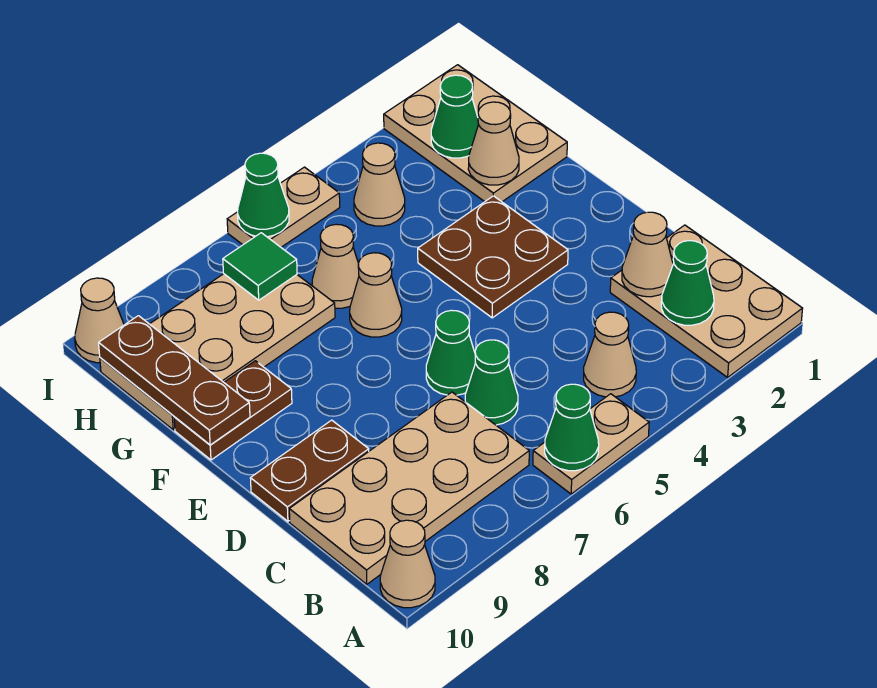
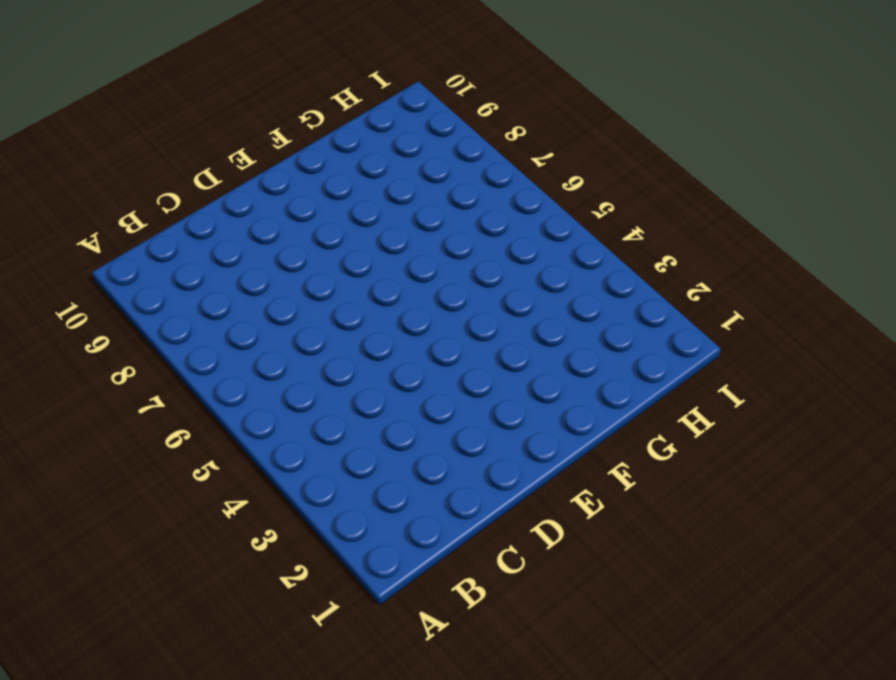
none -> tan 2x3 plate [610,225,803,377]
none -> tan 1x2 plate [533,394,649,494]
none -> tan 1x1 cone [380,520,435,608]

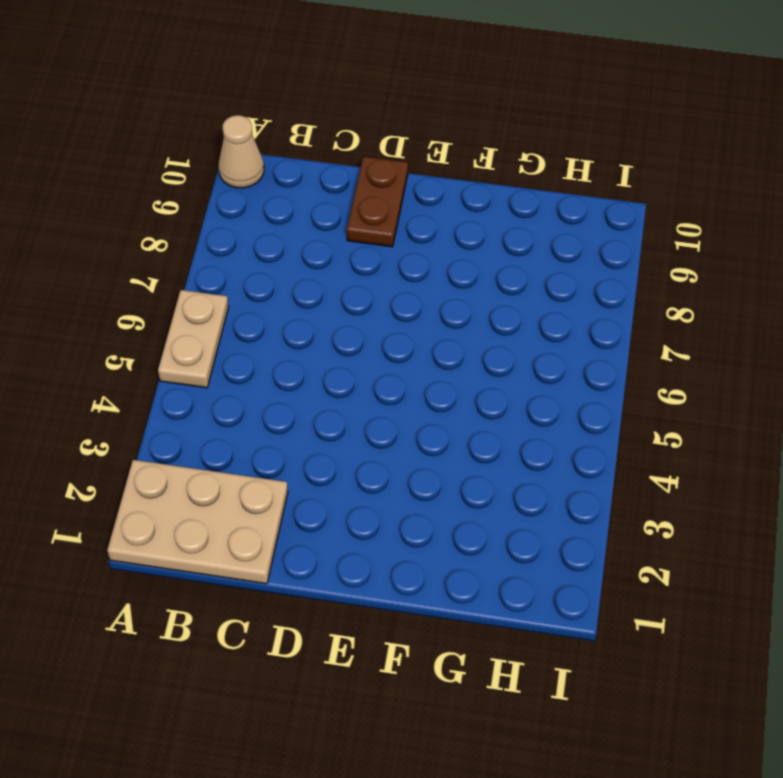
none -> tan 1x1 cone [584,312,636,397]
none -> tan 2x4 plate [289,392,529,584]
none -> green 1x1 cone [465,340,518,425]

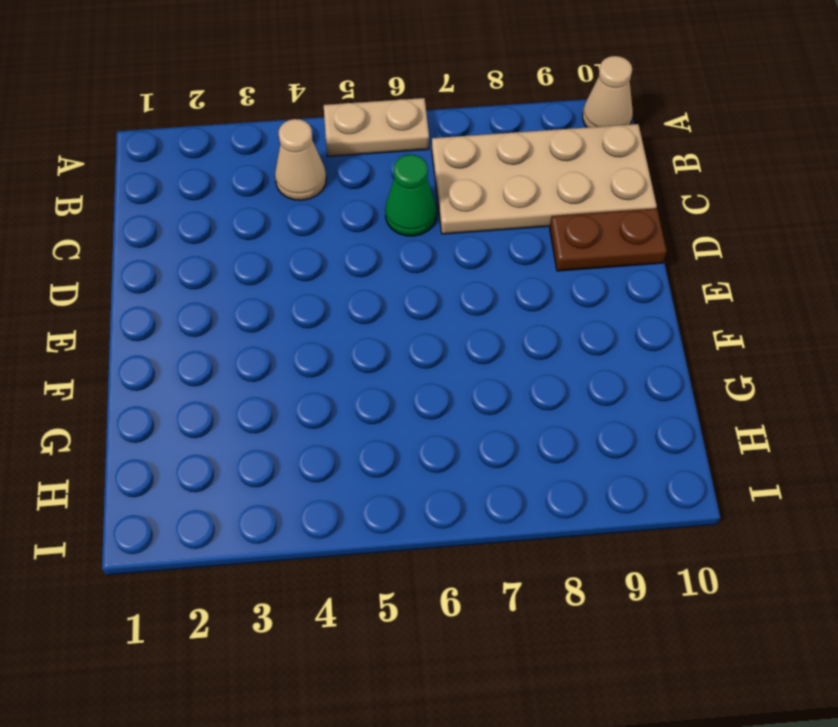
none -> tan 2x3 plate [610,225,803,377]
none -> green 1x1 cone [426,310,476,395]
none -> brown 2x2 plate [418,196,568,318]

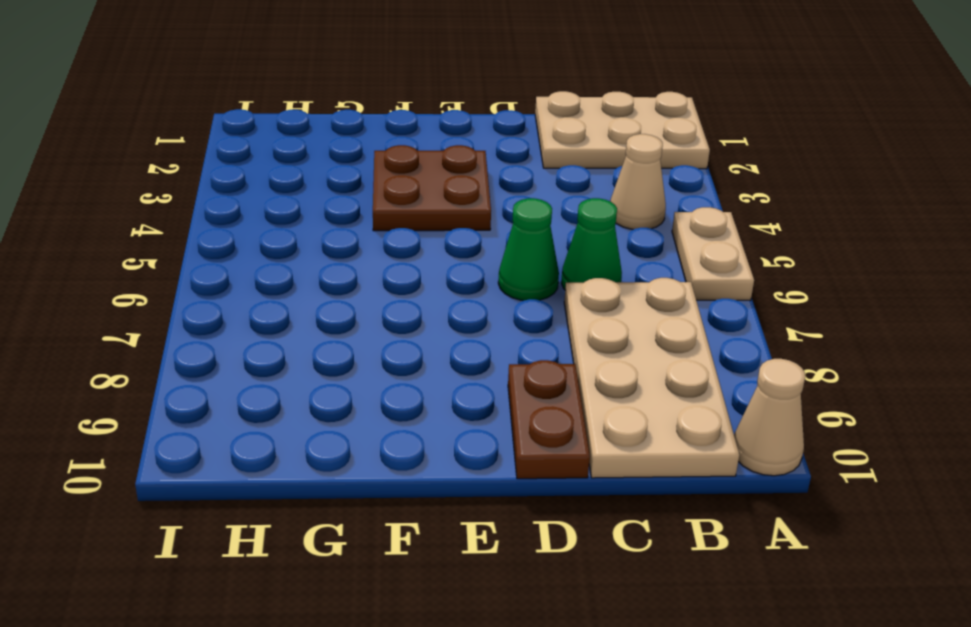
none -> tan 1x1 cone [350,253,402,337]
none -> brown 1x2 plate [174,361,292,460]
none -> tan 2x3 plate [384,65,567,202]

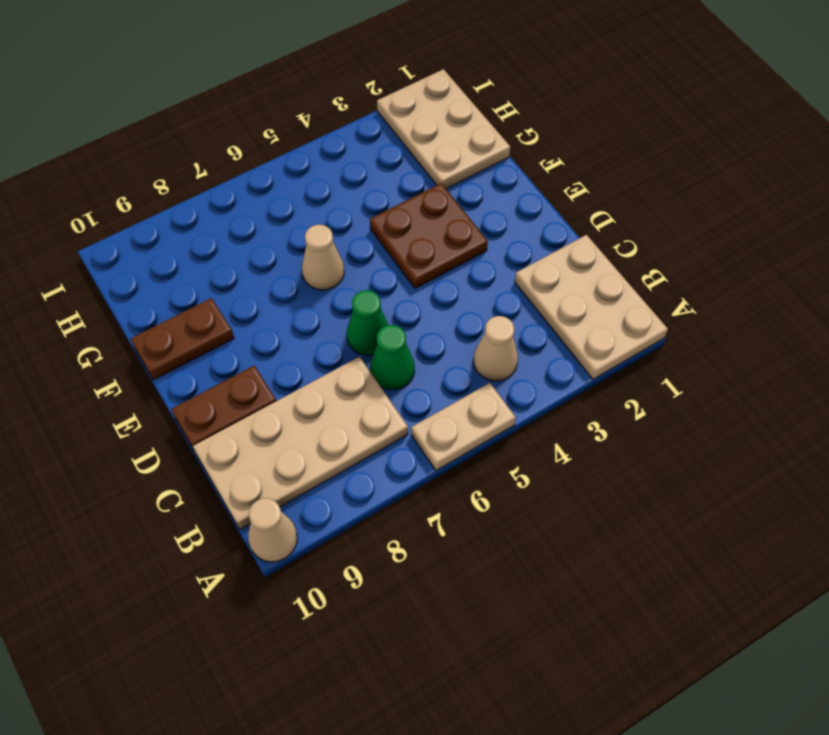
none -> tan 1x1 cone [312,224,359,308]
none -> tan 2x4 plate [100,274,335,430]
none -> tan 1x1 cone [354,143,405,226]

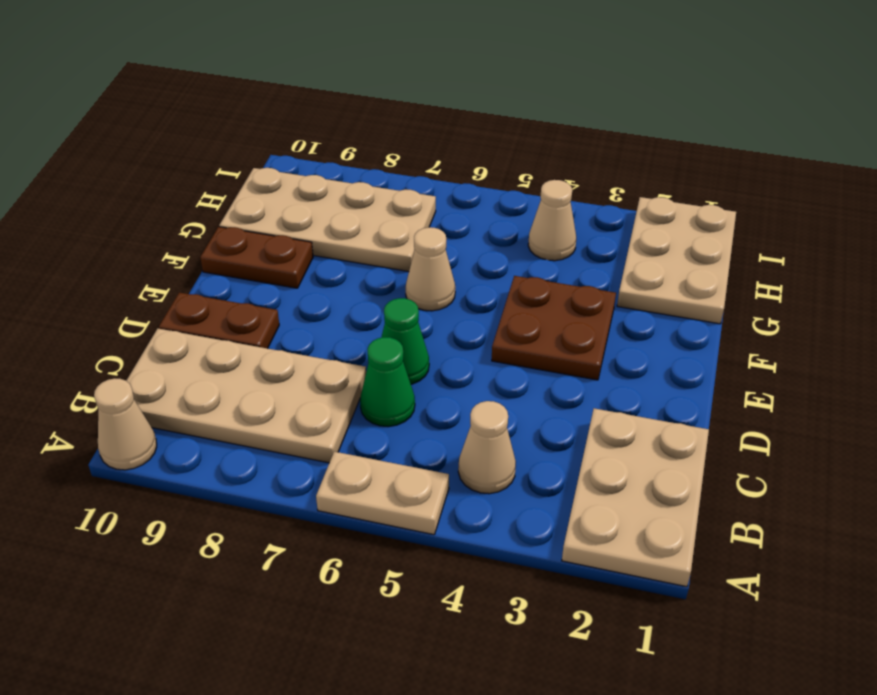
none -> tan 1x1 cone [312,224,359,308]
none -> tan 1x2 plate [227,167,340,247]
none -> tan 1x1 cone [75,278,124,363]

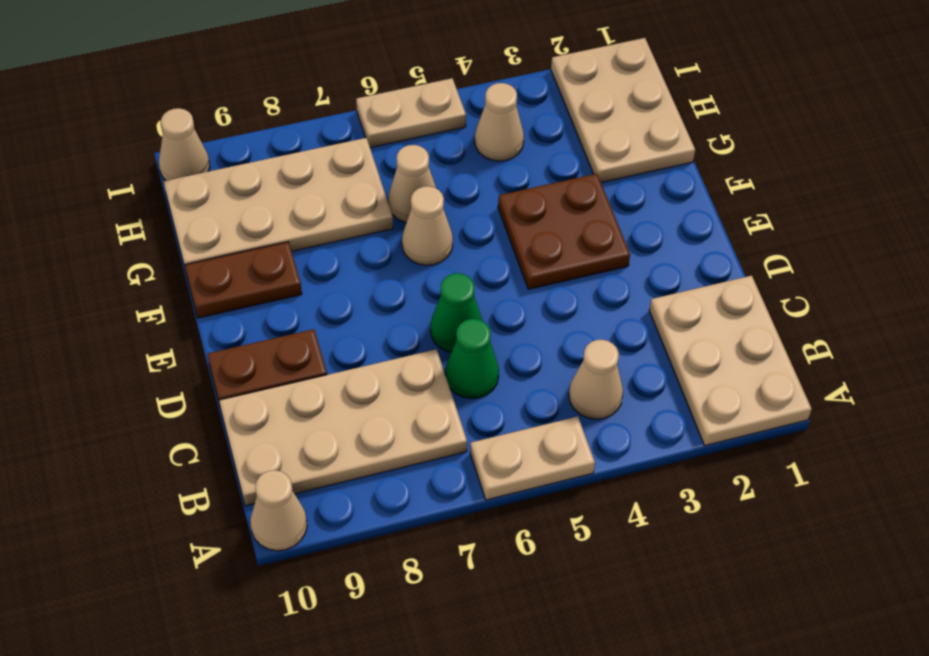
none -> green 1x1 cone [545,384,599,471]
none -> green 1x1 cone [661,241,714,325]
none -> tan 1x1 cone [622,212,673,297]

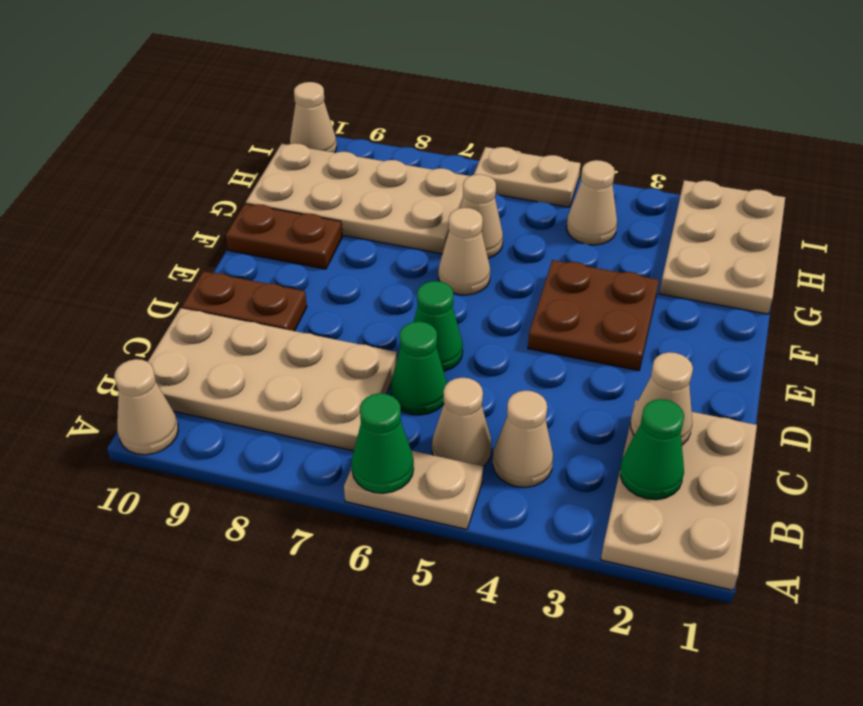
tan 1x1 cone [432,378,492,466] -> tan 1x1 cone moved to [468,102,519,185]
none -> brown 1x3 plate [99,316,250,445]
none -> green 1x1 cone [431,75,479,158]
none -> green 1x1 tile [223,233,297,300]

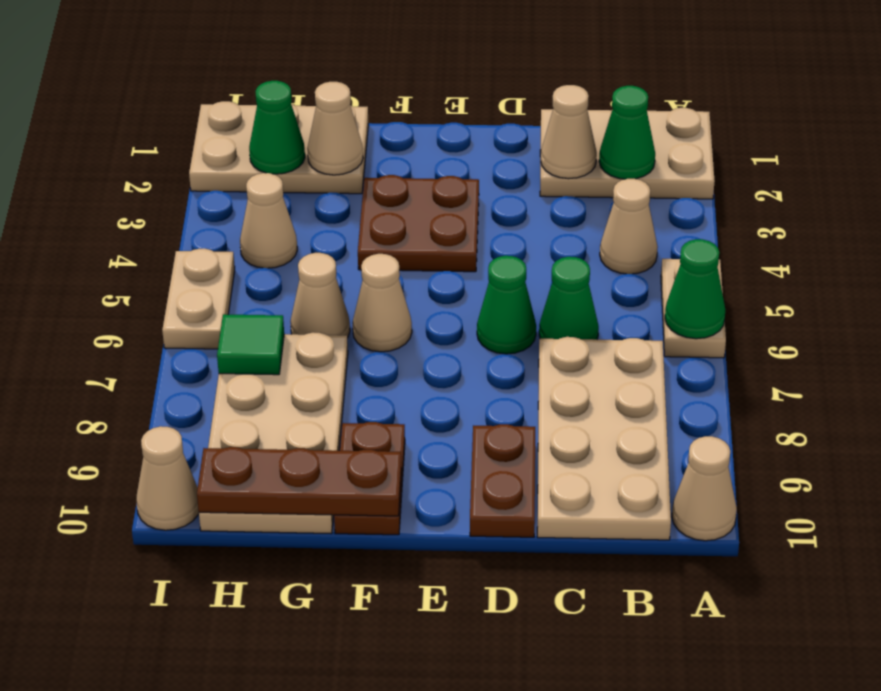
none -> green 1x1 cone [238,153,289,237]

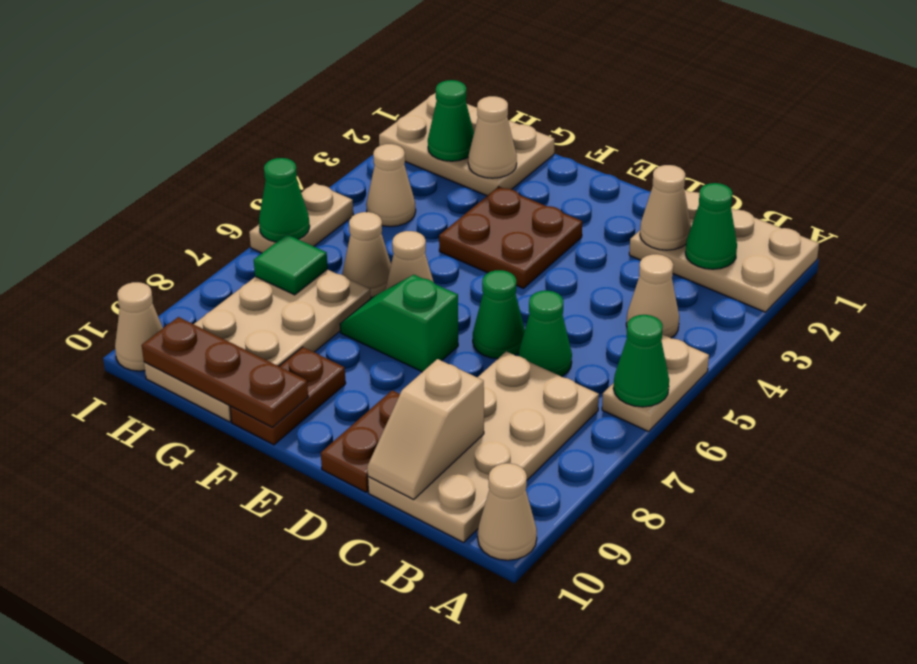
tan 1x2 slope [367,359,484,500] -> none
green 1x2 slope [340,275,458,372] -> none

